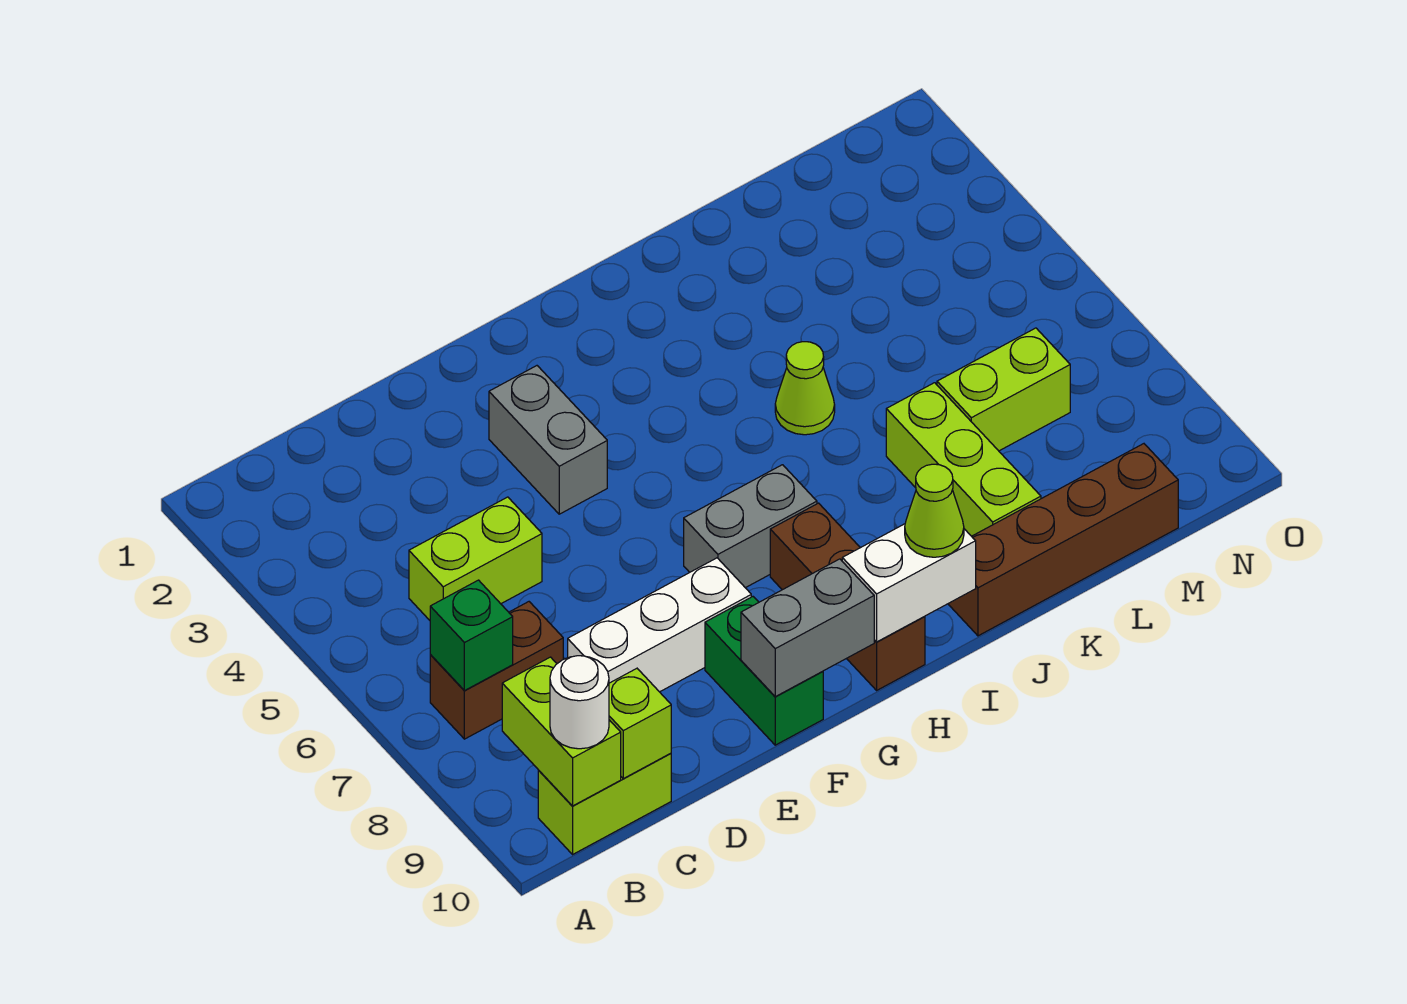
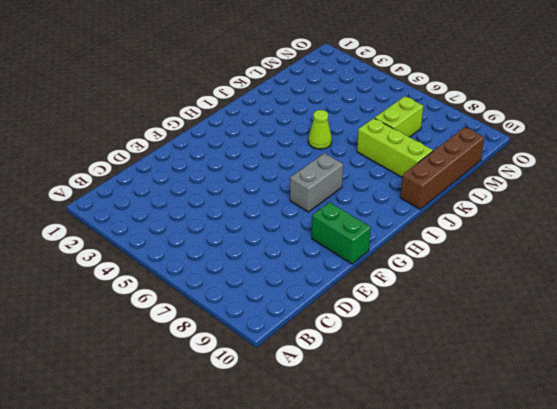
none -> brown 1x2 brick [430,602,563,739]
none -> lime 1x2 brick [538,753,671,854]
none -> lime 1x2 brick [409,497,542,620]

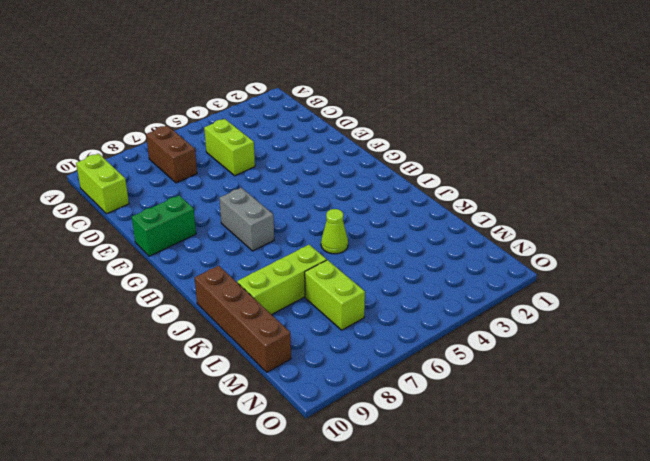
none -> white 1x3 brick [568,558,751,692]
none -> grey 1x2 brick [489,366,607,514]
none -> brown 1x3 brick [770,503,925,690]

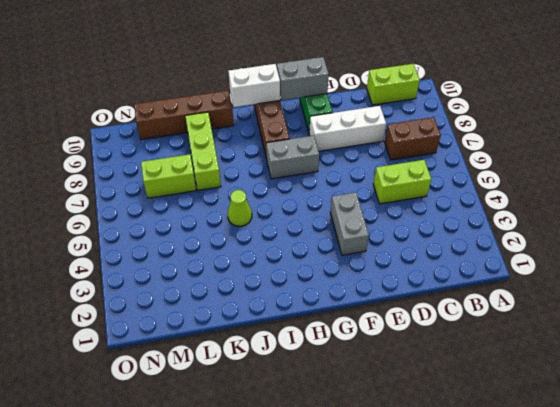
none -> green 1x1 brick [430,580,513,691]
none -> lime 1x2 brick [502,657,621,806]
none -> lime 1x1 brick [609,669,671,779]

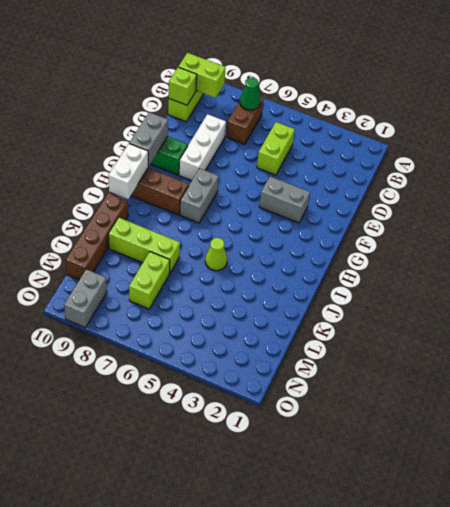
green 1x1 cone [240,77,261,110] -> green 1x1 brick [430,580,513,691]
grey 1x2 brick [64,269,107,328] -> none
none -> white 1x1 round brick [550,656,609,749]
none -> lime 1x1 cone [905,464,964,557]

